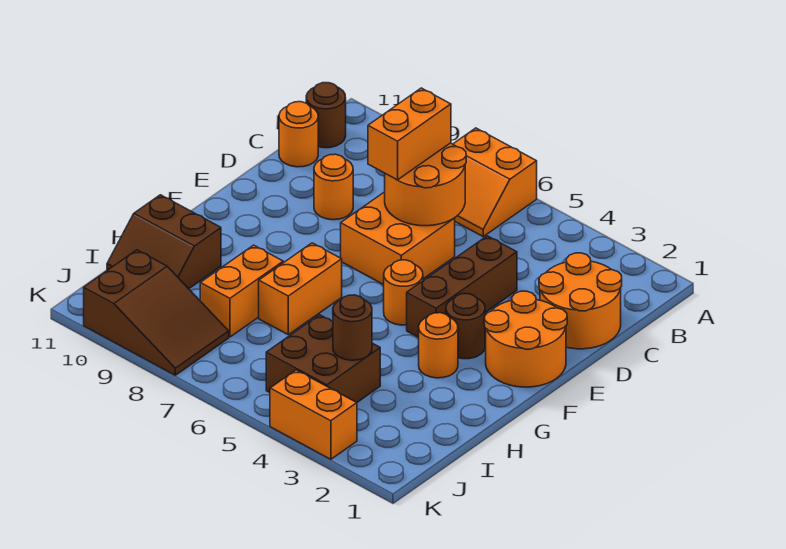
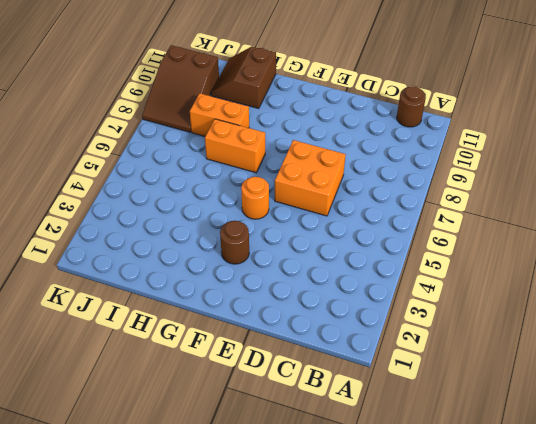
none -> orange 2x2 slope [453,128,537,236]
none -> orange 2x2 round brick [539,253,622,349]
none -> orange 1x1 round brick [279,102,318,167]

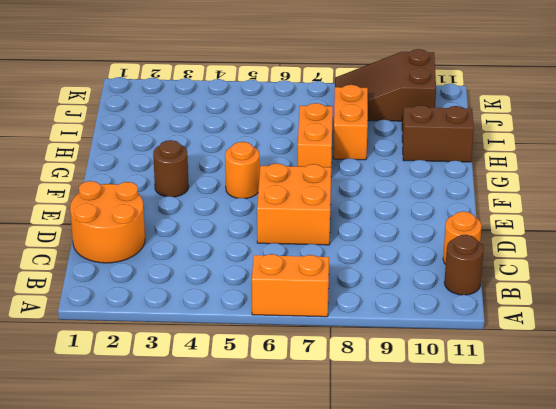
none -> brown 1x3 brick [407,236,517,337]
none -> orange 1x1 round brick [314,154,353,220]
none -> orange 2x2 round brick [484,291,567,387]

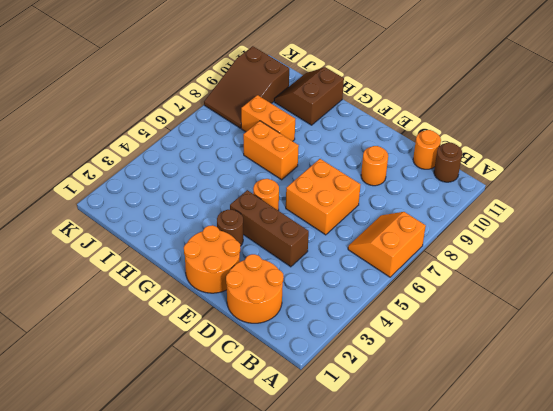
none -> orange 1x1 round brick [419,313,458,378]
none -> brown 2x2 brick [266,315,380,402]
none -> orange 1x2 brick [270,370,357,459]

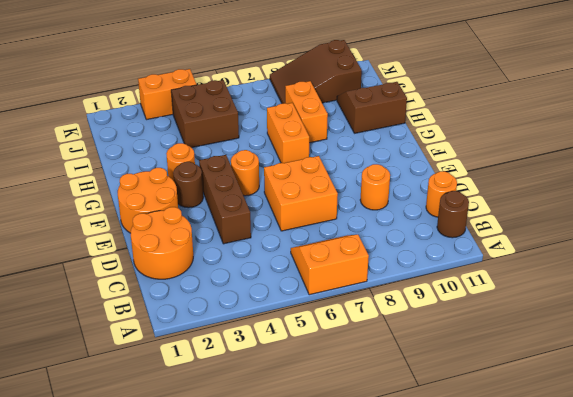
none -> orange 2x2 round brick [385,143,466,226]
none -> brown 1x1 round brick [333,295,372,360]
none -> orange 1x2 brick [368,88,451,180]

